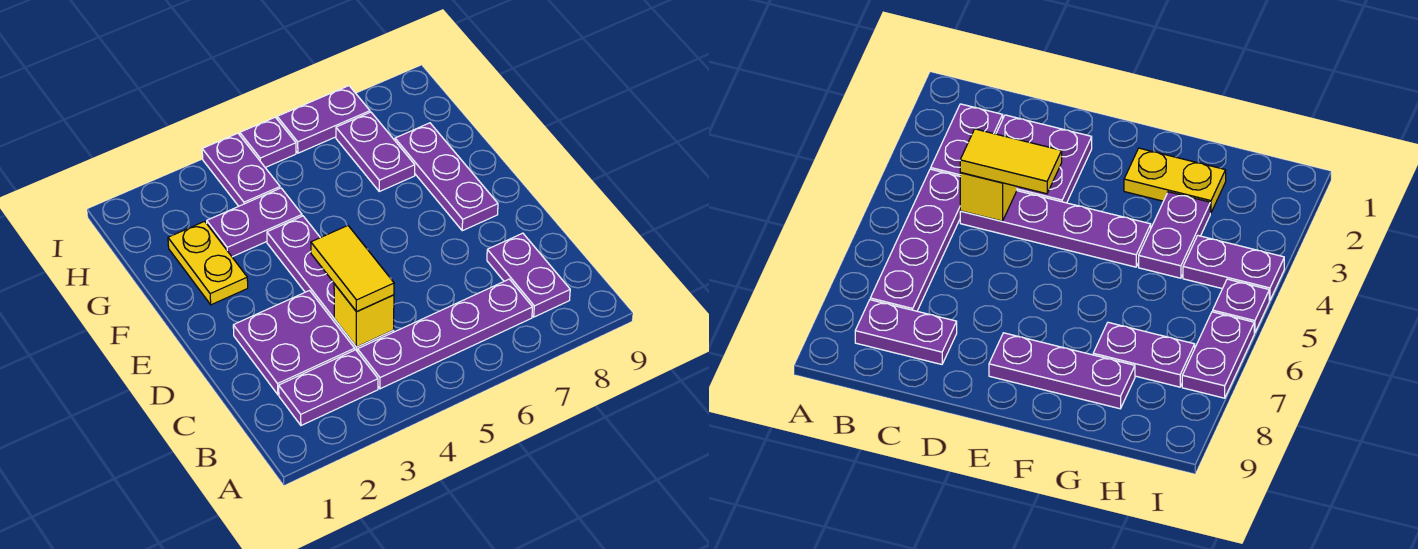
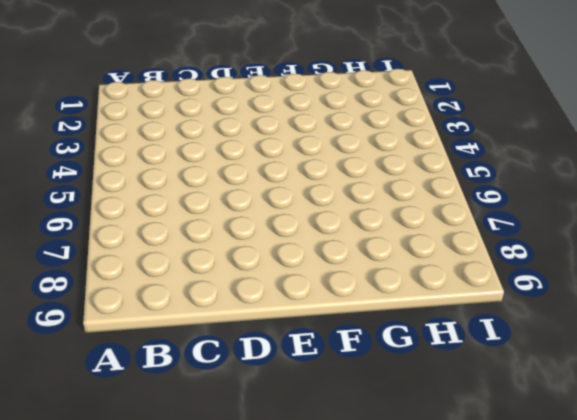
none -> purple 1x2 plate [279,350,378,425]
none -> purple 1x4 plate [358,279,533,389]
none -> purple 1x2 plate [487,233,570,317]

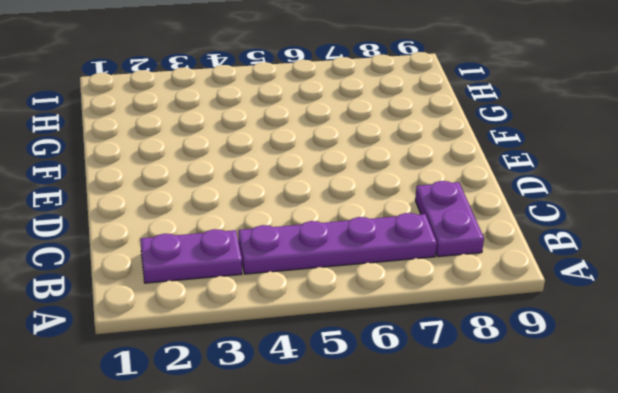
none -> purple 2x2 plate [233,291,355,395]
none -> purple 1x4 plate [267,216,394,352]
none -> purple 1x3 plate [395,123,498,231]

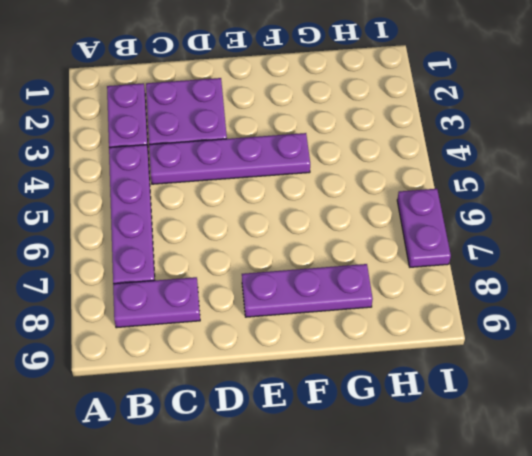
none -> yellow 1x2 plate [168,221,248,305]
none -> purple 1x2 plate [207,188,302,257]
none -> purple 1x2 plate [336,112,415,191]

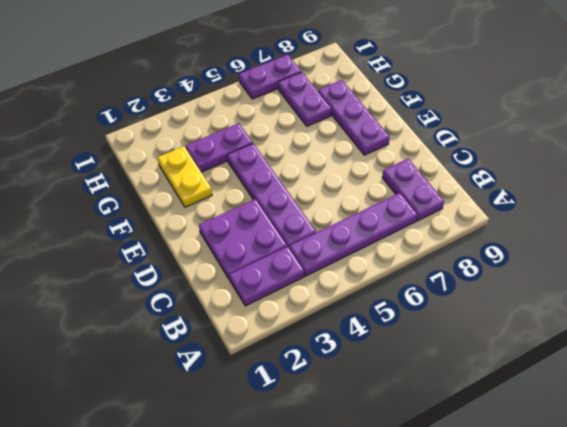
none -> purple 1x2 plate [202,133,280,206]
none -> purple 1x1 plate [240,117,296,167]
none -> yellow 1x1 brick [334,284,394,347]

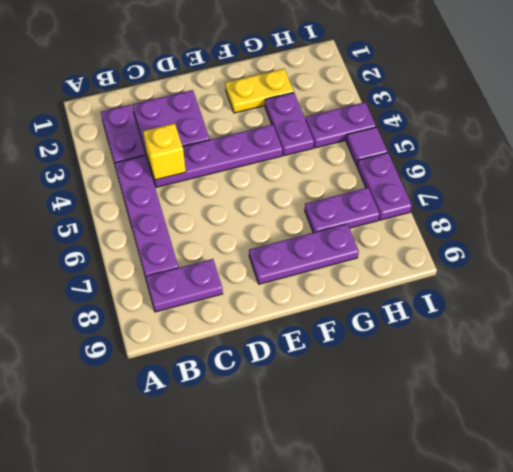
purple 1x1 tile [346,127,388,166] -> purple 1x1 plate [240,117,296,167]
none -> yellow 1x2 tile [311,226,394,312]

